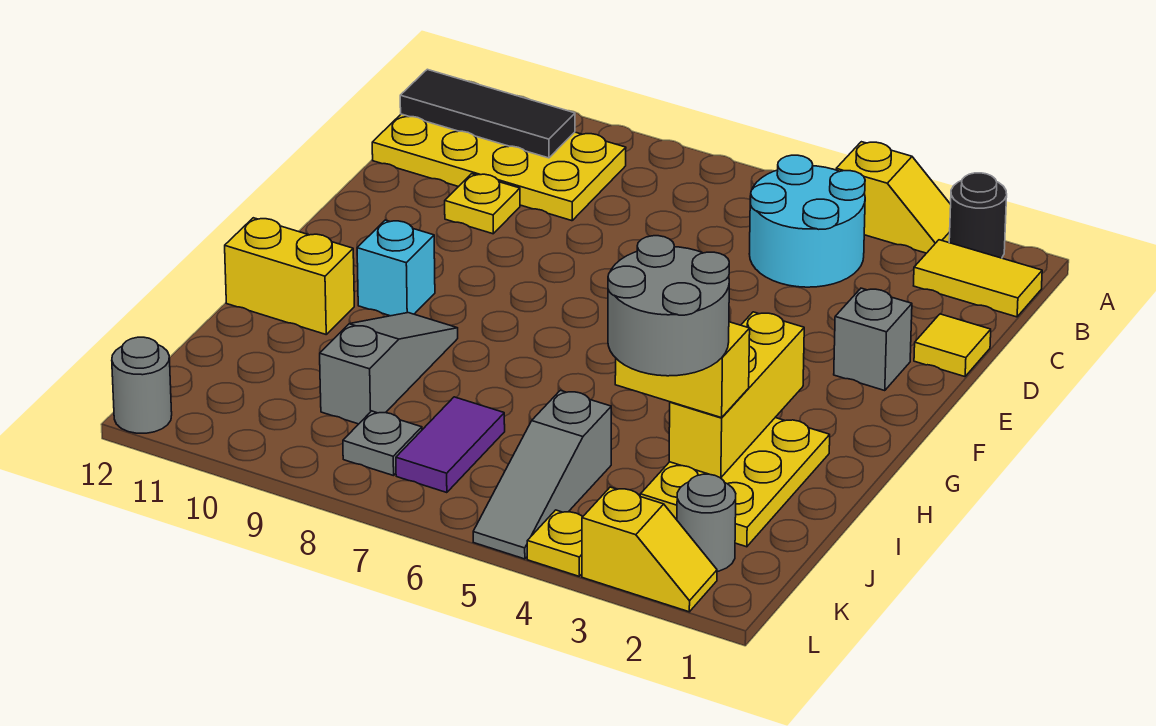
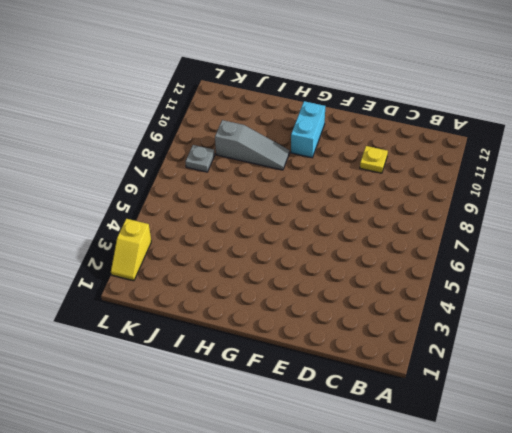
cyan 1x2 brick [291,101,325,158] -> cyan 1x1 brick [357,220,435,316]
none -> black 1x1 round brick [949,173,1007,258]
none -> yellow 1x2 slope [836,142,951,253]
none -> yellow 1x2 tile [914,240,1042,317]

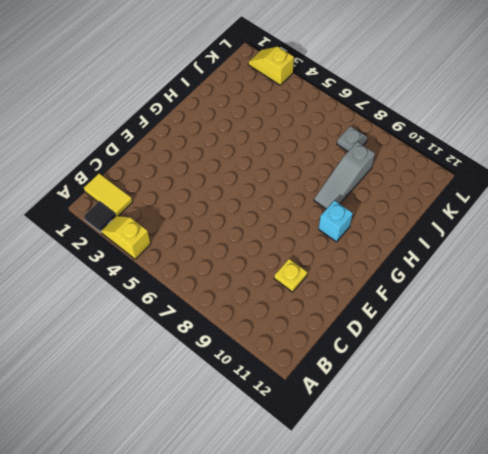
black 1x1 tile [84,201,116,232] -> black 1x1 round brick [949,173,1007,258]
none -> cyan 2x2 round brick [749,155,865,287]
none -> yellow 2x4 plate [372,114,626,221]
none -> yellow 1x1 tile [914,314,991,377]

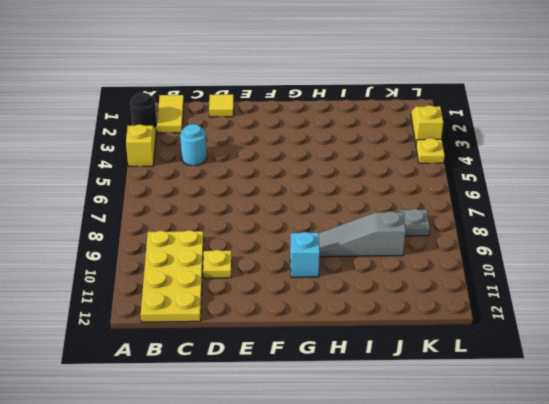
cyan 1x1 round brick [180,124,207,166] -> cyan 2x2 round brick [749,155,865,287]
none -> grey 1x1 brick [834,288,912,391]
none -> yellow 2x3 plate [640,418,830,547]
none -> yellow 1x2 brick [225,218,354,334]

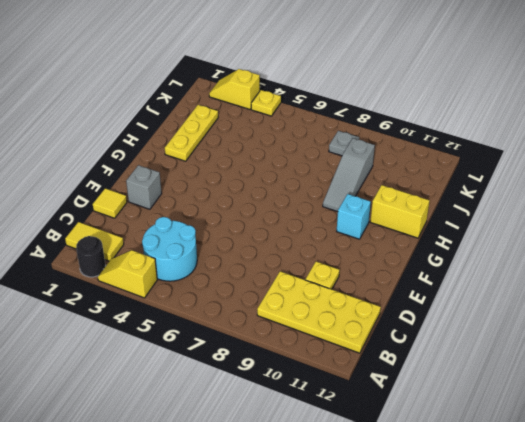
yellow 1x3 plate [165,105,218,161] -> yellow 2x3 plate [640,418,830,547]
none -> grey 1x3 slope [473,390,611,559]
none -> purple 1x2 tile [396,397,505,493]
none -> grey 1x1 round brick [677,474,736,572]

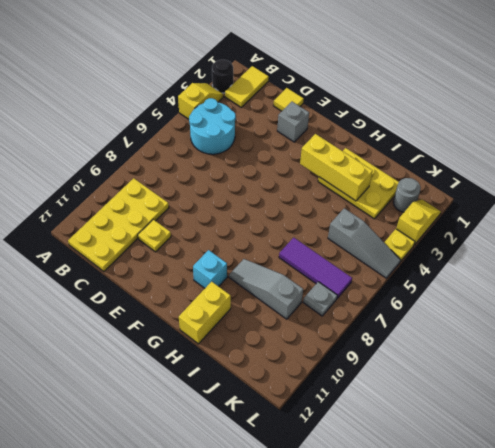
purple 1x3 tile [279,238,352,298] -> purple 1x2 tile [396,397,505,493]
none -> grey 1x1 round brick [112,337,172,433]
none -> black 1x3 tile [400,69,575,158]
none -> yellow 1x2 brick [615,322,750,418]

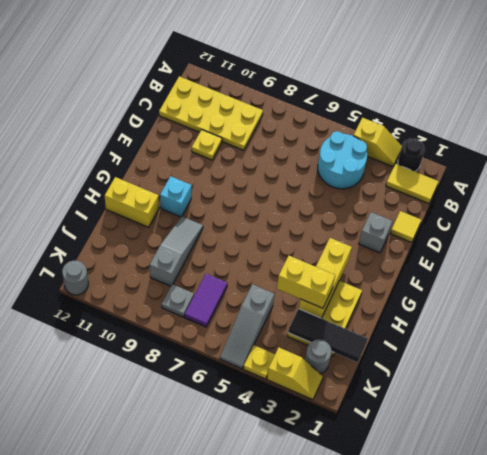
black 1x3 tile [288,309,368,362] -> black 1x3 tile moved to [400,69,575,158]
none -> grey 2x2 round brick [608,236,729,376]

